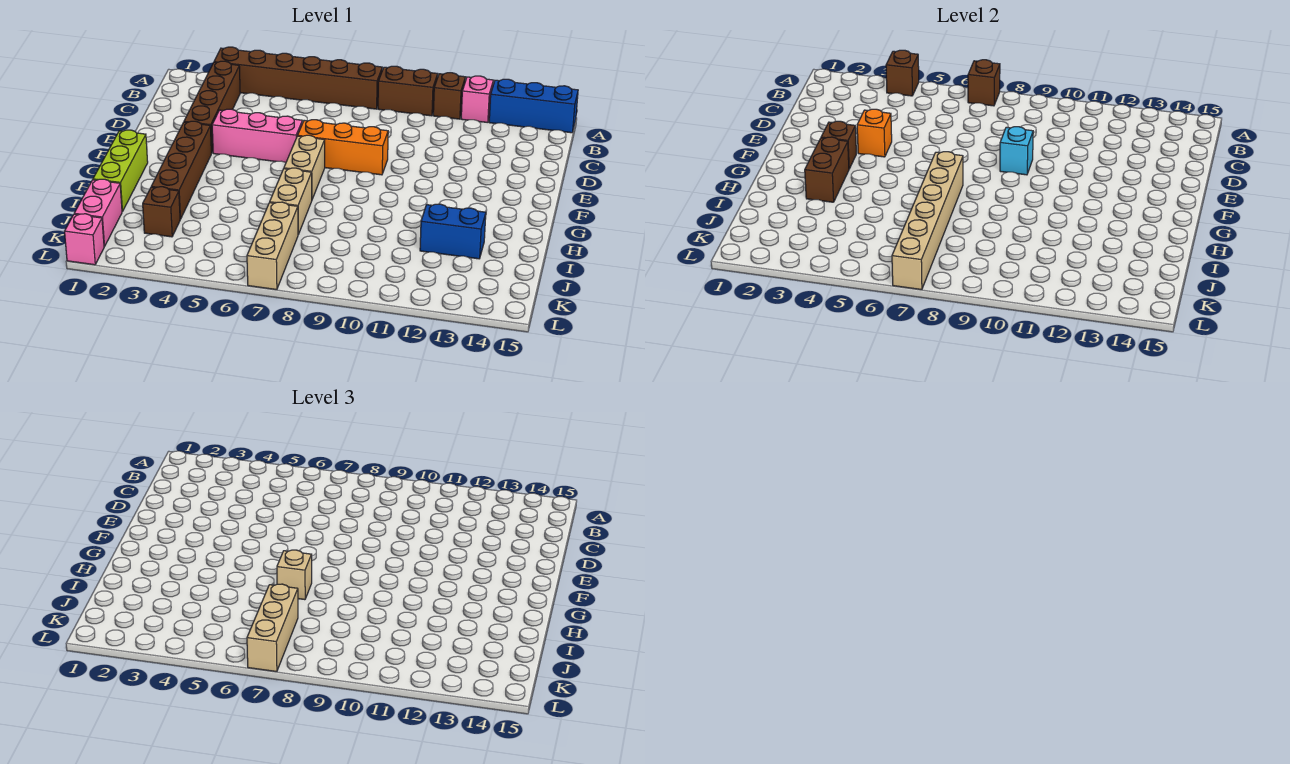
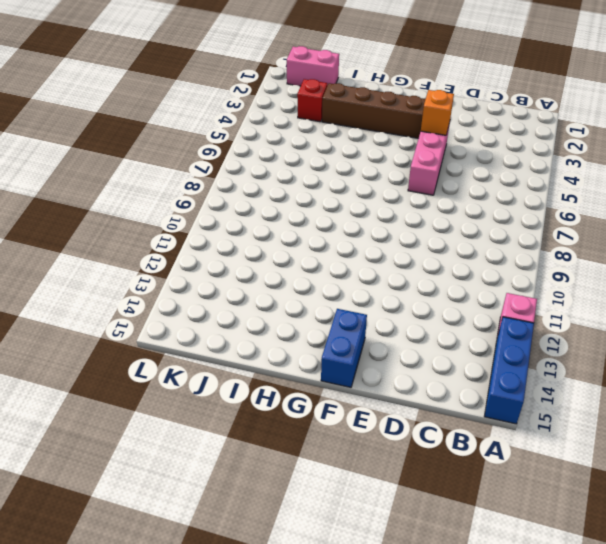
blue 1x2 brick [321,309,367,387] -> blue 1x2 brick moved to [420,204,486,259]
red 1x1 brick [297,79,327,122] -> brown 1x1 brick [143,187,180,237]
none -> brown 1x6 brick [214,47,382,109]
none -> brown 1x2 brick [378,66,438,116]
none -> brown 1x1 brick [433,73,465,119]

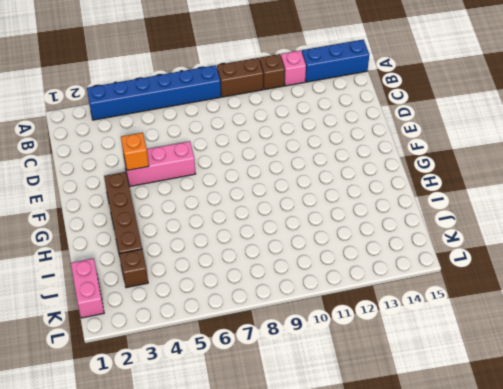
blue 1x6 brick [87,65,221,120] -> brown 1x6 brick [214,47,382,109]
none -> brown 1x4 brick [184,61,240,153]
none -> orange 1x3 brick [298,120,388,175]
none -> tan 1x2 brick [284,135,325,199]

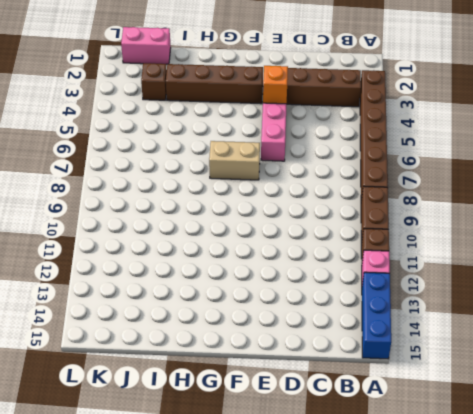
none -> orange 1x3 brick [298,120,388,175]
none -> lime 1x3 brick [93,130,148,212]
none -> tan 1x2 brick [270,168,312,234]

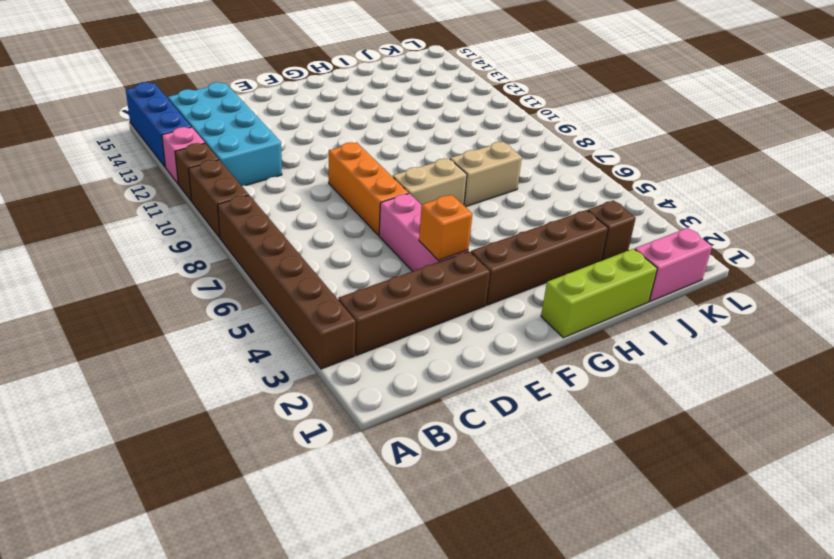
cyan 2x4 brick [168,82,282,186] -> none
none -> blue 1x2 brick [420,204,486,259]
none -> tan 1x3 brick [247,202,298,290]
none -> pink 1x1 brick [65,214,104,265]

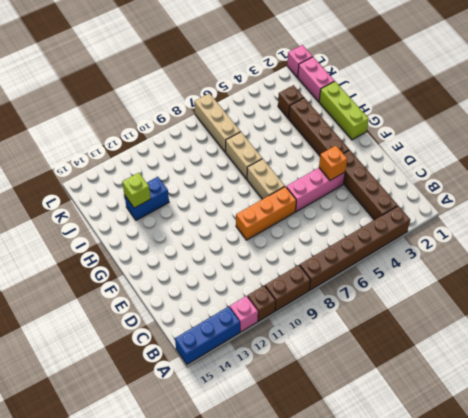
lime 1x1 brick [122,173,151,208] -> none
none -> brown 1x1 brick [886,50,919,96]
none -> brown 1x1 brick [968,60,1000,106]
none -> cyan 1x1 brick [1000,127,1033,175]

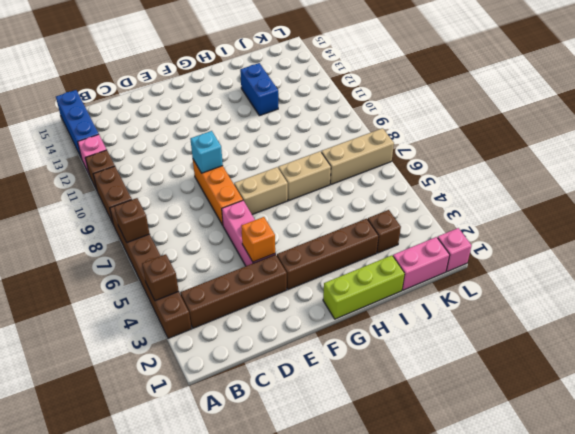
none -> brown 1x1 brick [821,121,856,169]
none -> brown 1x2 brick [805,137,849,202]
none -> tan 1x6 brick [892,152,963,290]

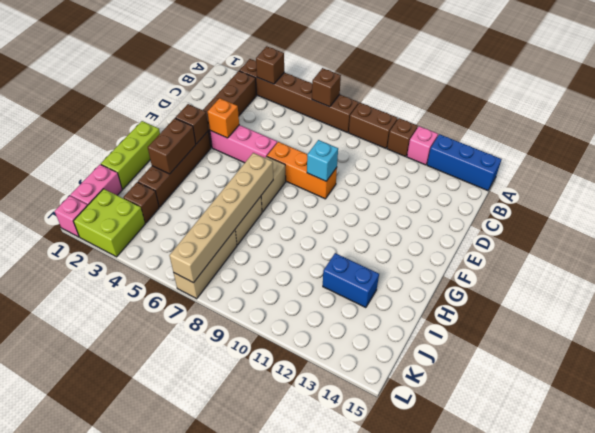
lime 2x2 brick [74,189,145,257] -> none
none -> tan 1x1 brick [277,550,312,600]
none -> tan 1x3 brick [247,584,298,672]

